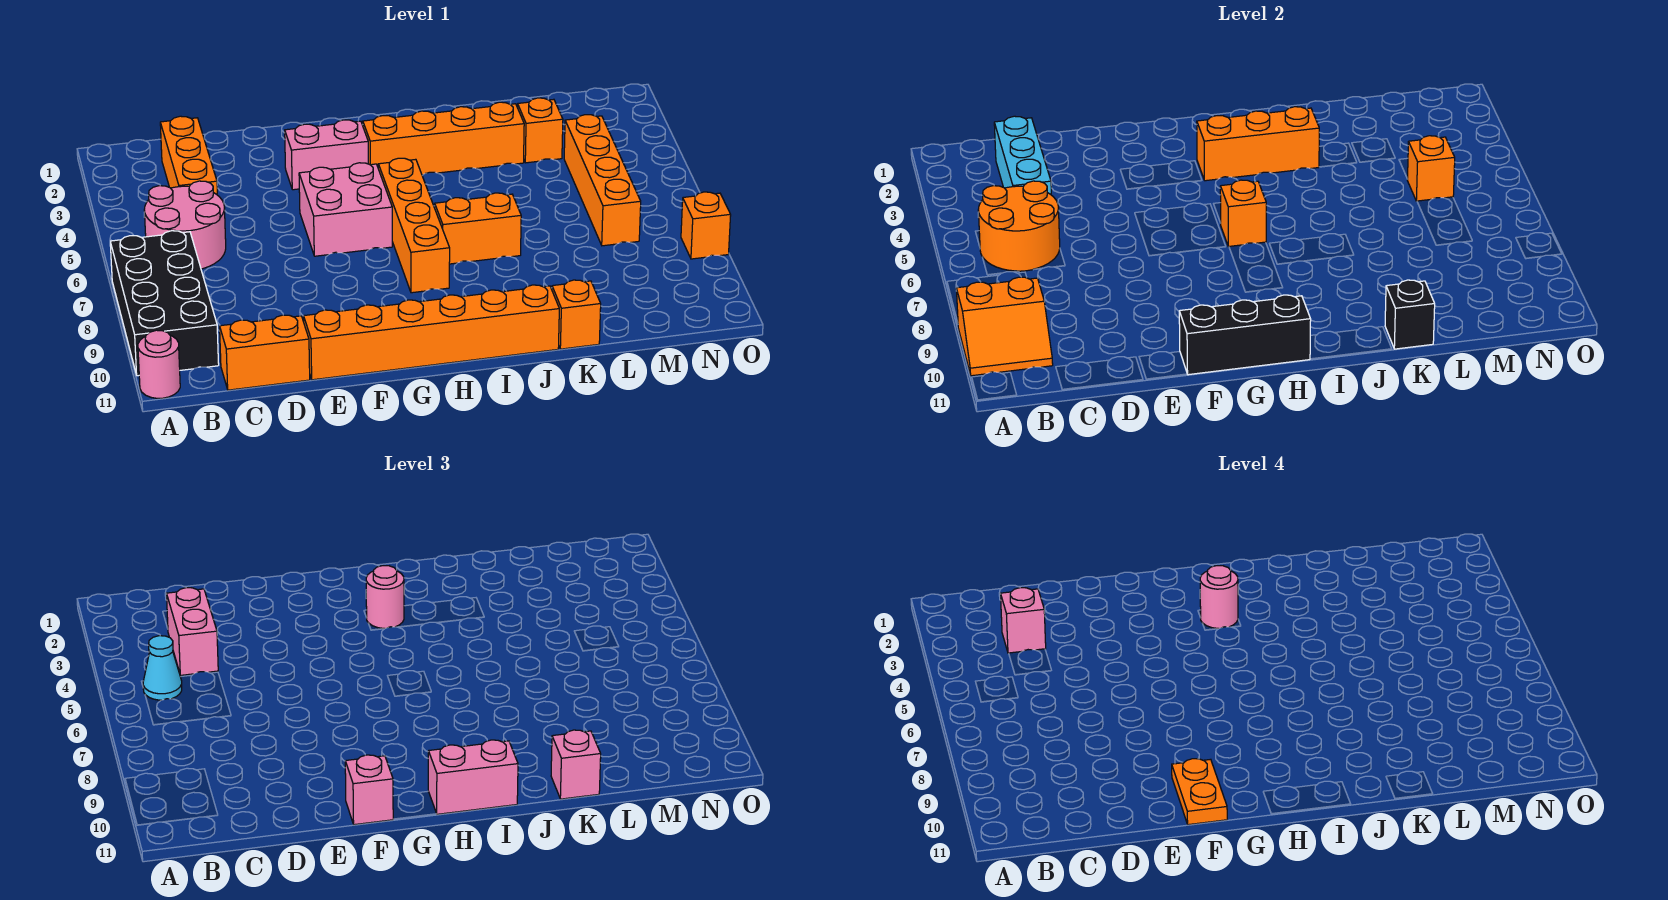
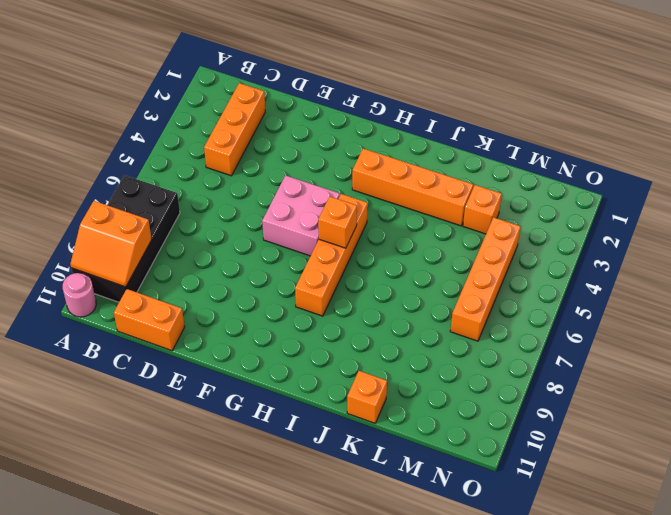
none -> pink 2x2 round brick [144,181,226,269]
none -> orange 1x6 brick [304,285,559,380]
none -> pink 1x2 brick [285,120,368,190]
none -> orange 1x2 brick [435,193,521,264]

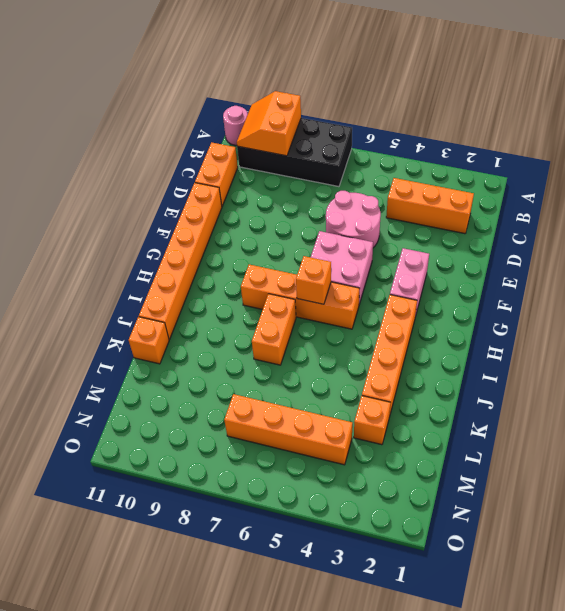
pink 2x2 round brick [326,191,381,248] -> pink 2x2 round brick moved to [144,181,226,269]
none -> orange 1x1 brick [681,192,731,259]
none -> orange 2x2 round brick [978,181,1060,271]
none -> cyan 1x3 brick [994,116,1051,194]
none -> black 1x3 brick [1179,295,1311,375]

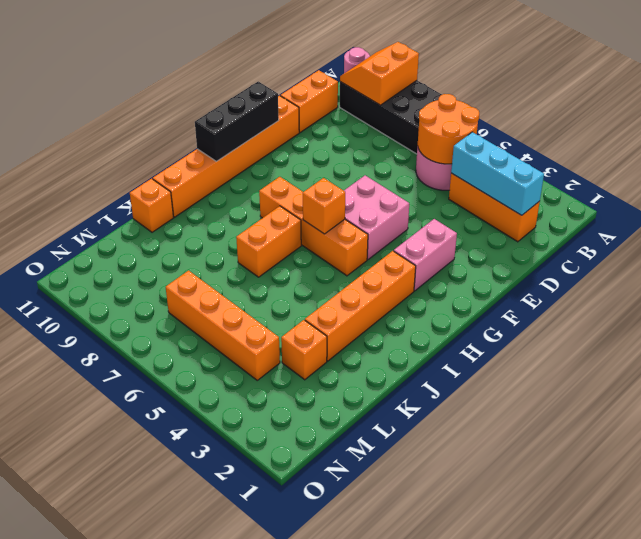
none -> orange 1x1 brick [681,192,731,259]
none -> orange 1x3 brick [1197,107,1319,181]
none -> black 1x1 brick [1385,280,1435,349]
none -> orange 1x1 brick [1407,136,1455,201]

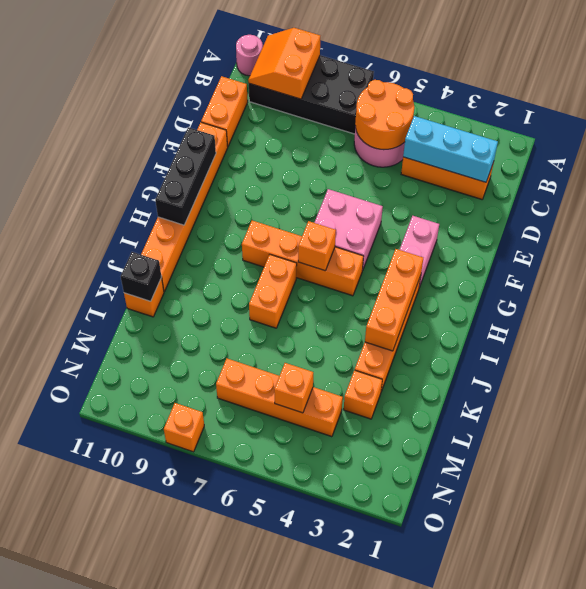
none -> cyan 1x1 cone [143,636,182,700]
none -> pink 1x2 brick [167,588,218,675]
none -> pink 1x1 brick [345,755,393,825]
none -> pink 1x1 round brick [366,566,404,628]

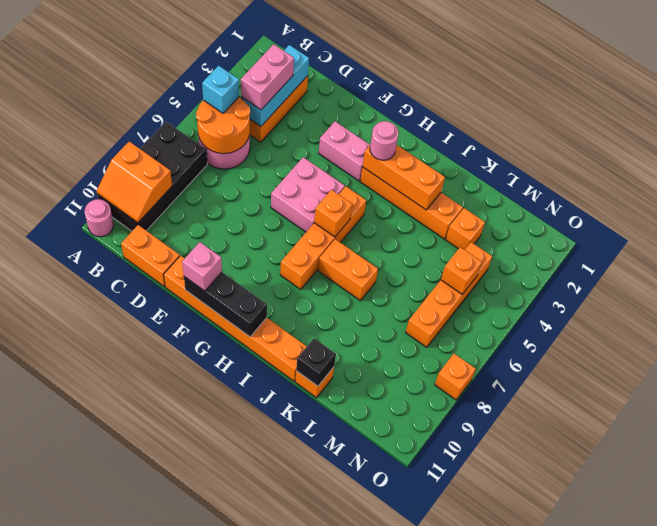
cyan 1x1 brick [202,66,239,113] -> cyan 1x1 cone [143,636,182,700]
none -> pink 1x2 brick [428,740,518,814]
none -> pink 1x1 brick [551,730,601,799]
none -> pink 1x1 brick [1001,588,1046,653]
none -> orange 1x2 plate [1172,759,1227,825]

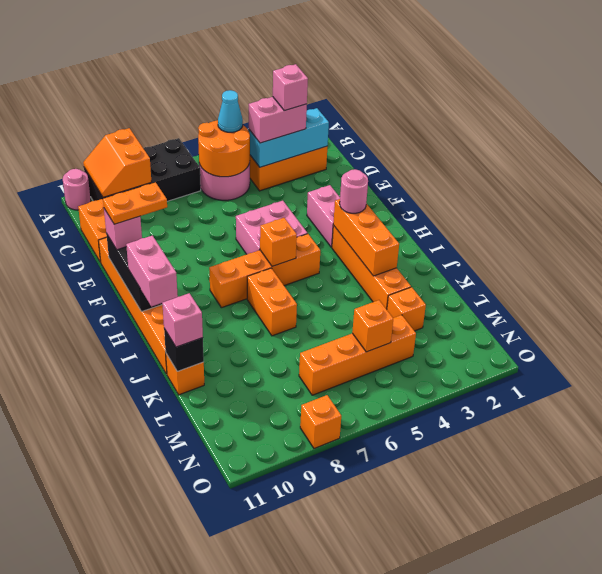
none -> pink 1x1 round brick [1200,566,1238,628]

